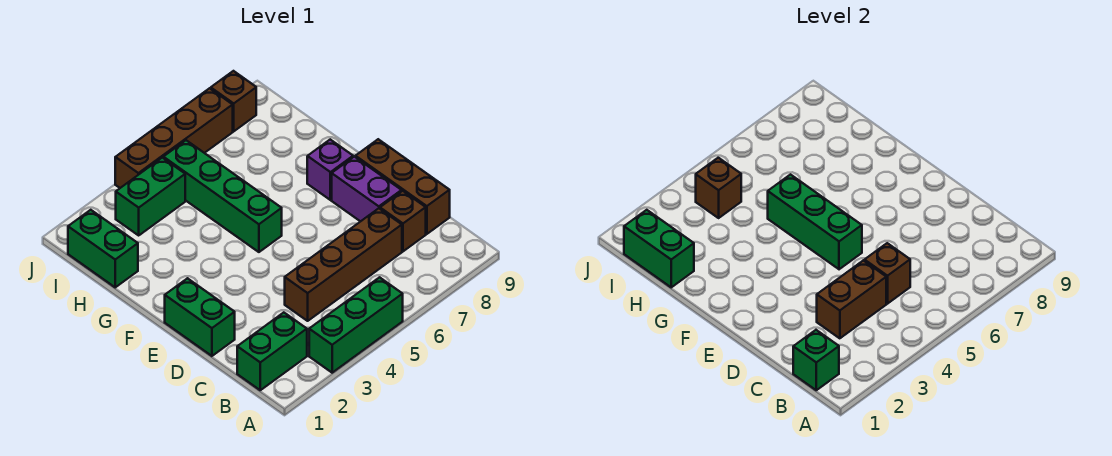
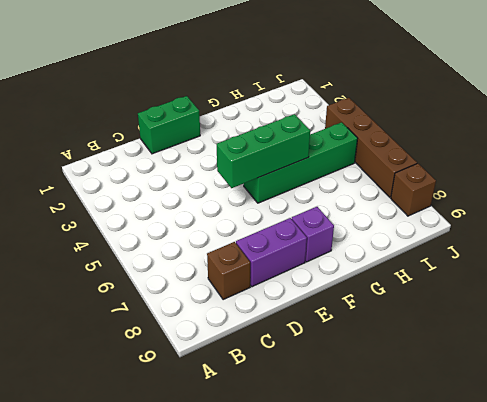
none -> green 1x3 brick [309,277,403,373]
none -> green 1x2 brick [237,313,307,390]
none -> brown 1x4 brick [285,208,402,321]

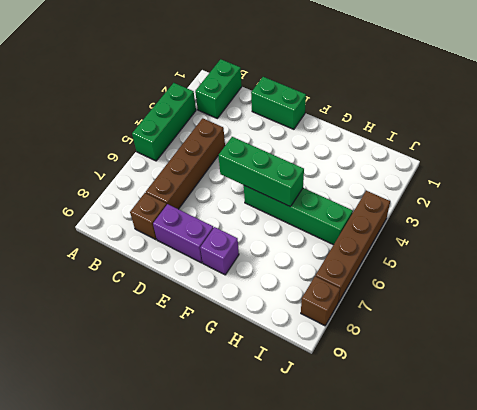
none -> brown 1x3 brick [355,139,450,234]
none -> green 1x2 brick [68,210,138,287]
none -> green 1x2 brick [116,158,185,235]

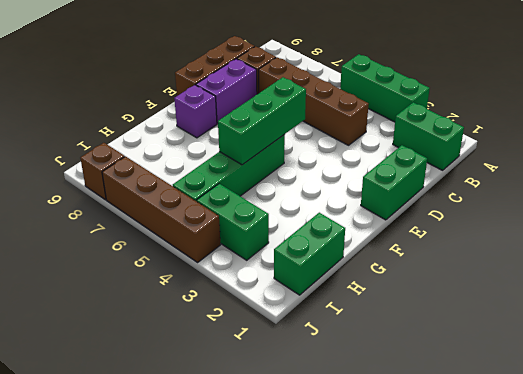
none -> green 1x1 brick [793,330,839,390]
none -> brown 1x2 brick [817,260,886,338]
none -> brown 1x1 brick [864,243,910,304]

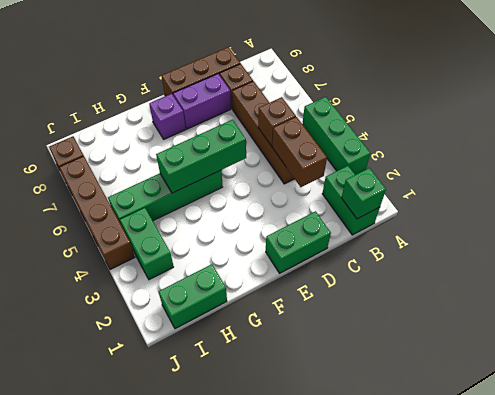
none -> green 1x2 brick [624,210,694,287]
none -> brown 1x1 brick [696,158,741,218]

